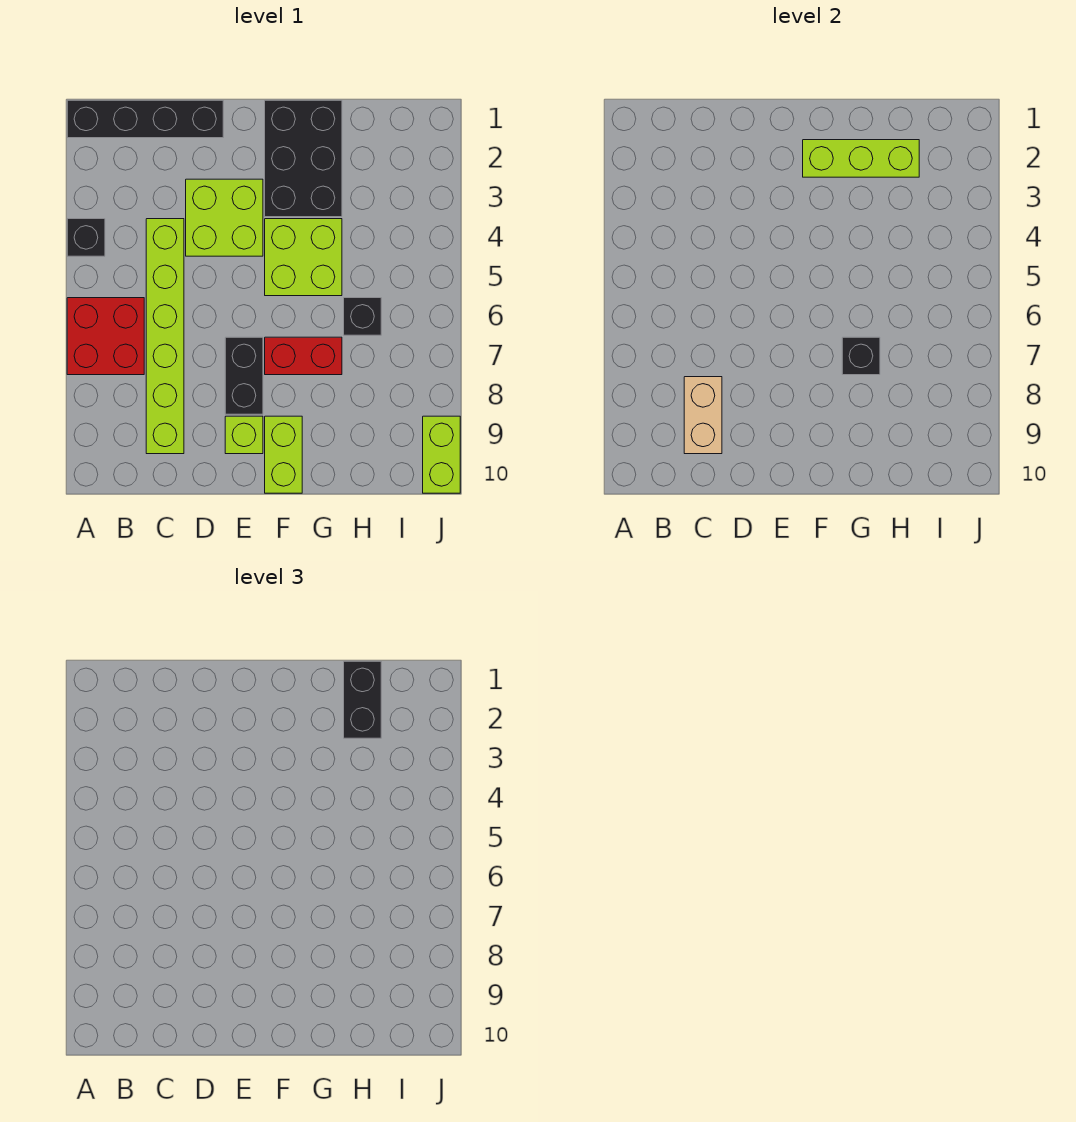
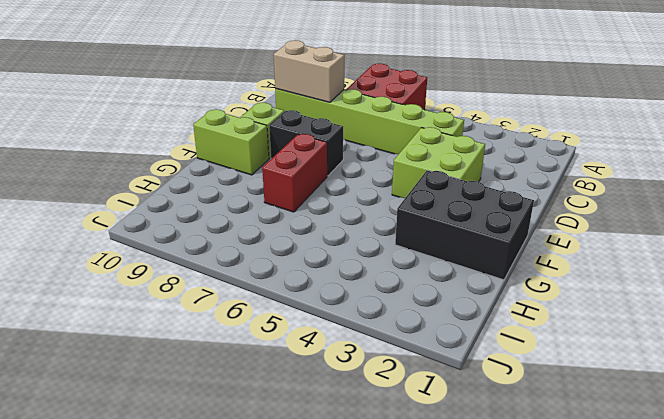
none -> black 1x4 brick [67,100,223,138]
none -> black 1x1 brick [67,219,105,256]
none -> lime 2x2 brick [265,219,342,296]

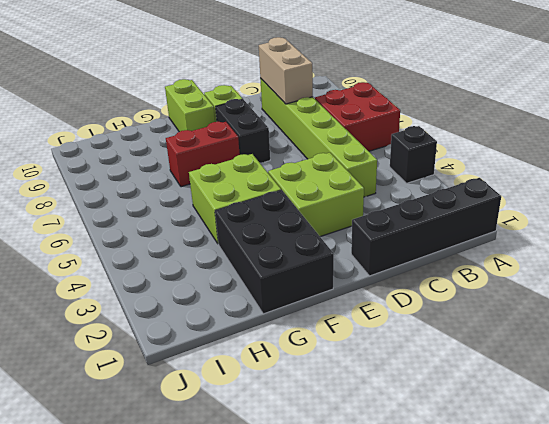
none -> black 1x1 brick [344,298,381,335]
none -> lime 1x2 brick [423,416,460,493]
none -> lime 1x3 brick [803,140,919,177]

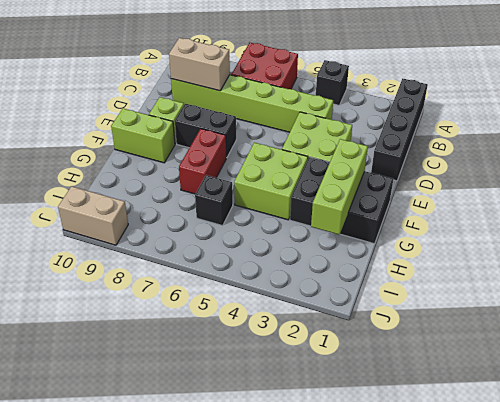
tan 1x2 brick [58,186,128,245] -> lime 1x2 brick [423,416,460,493]
none -> black 1x1 brick [842,337,880,375]
none -> black 1x2 brick [344,661,381,738]

